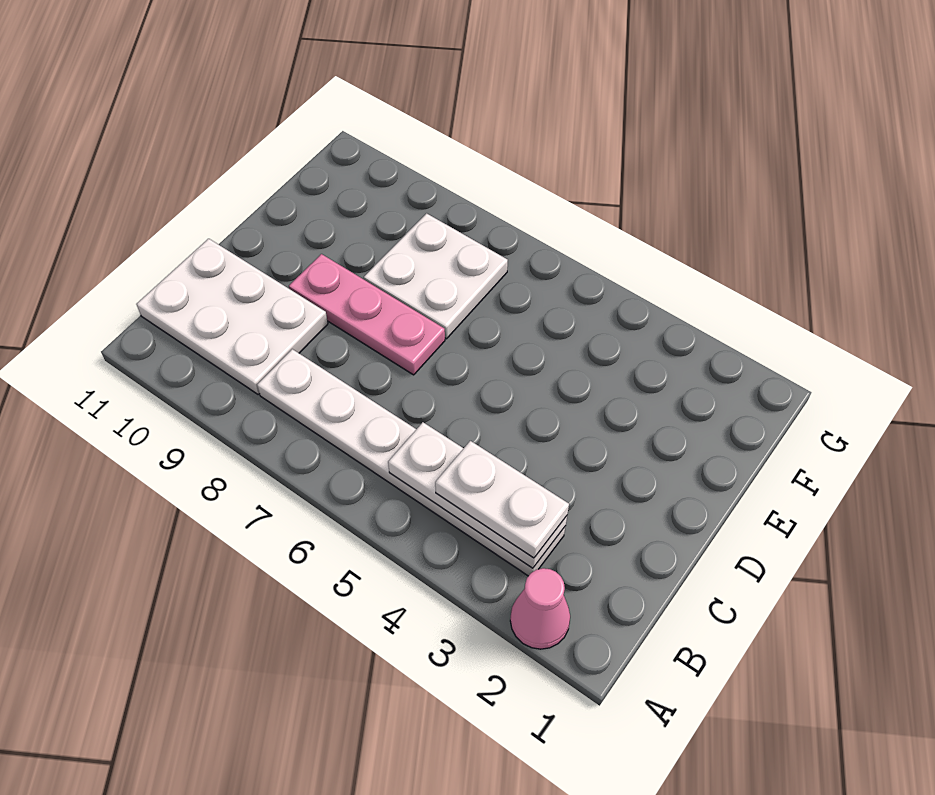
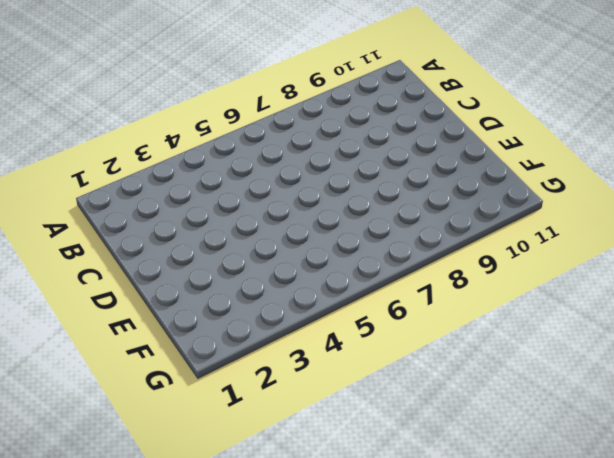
none -> pink 1x1 cone [510,568,570,649]
none -> white 1x6 plate [257,349,565,576]

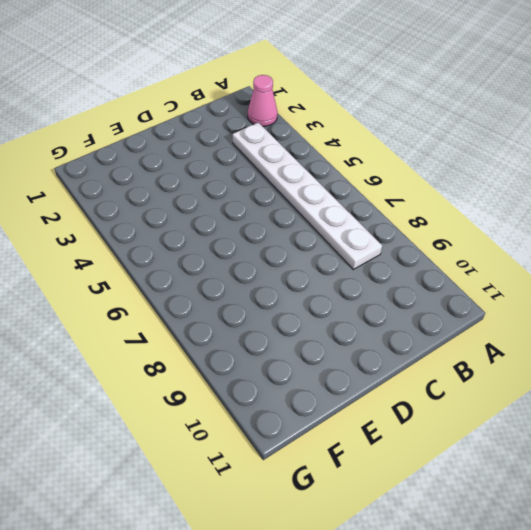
none -> white 2x3 plate [136,239,328,395]
none -> pink 1x3 plate [289,254,445,375]

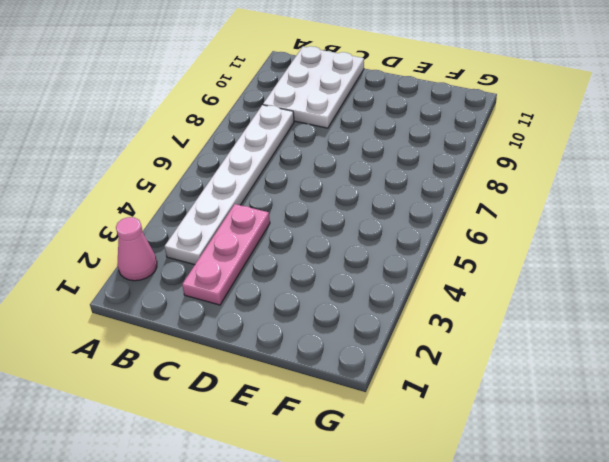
pink 1x3 plate [182,204,270,305] -> pink 1x3 plate moved to [289,254,445,375]
none -> white 2x2 plate [364,213,508,339]
none -> white 1x3 plate [388,422,567,568]

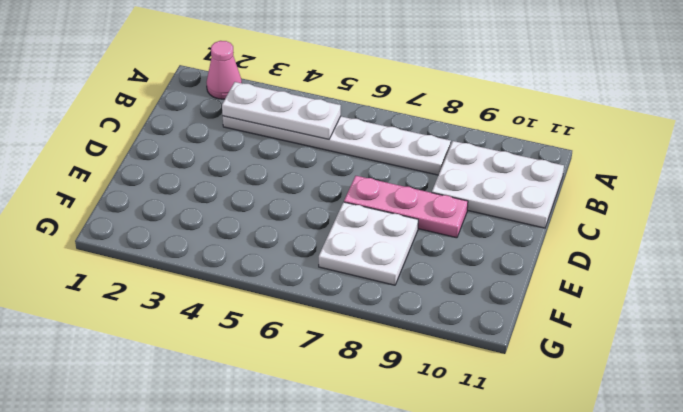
none -> white 1x2 plate [435,441,569,558]

